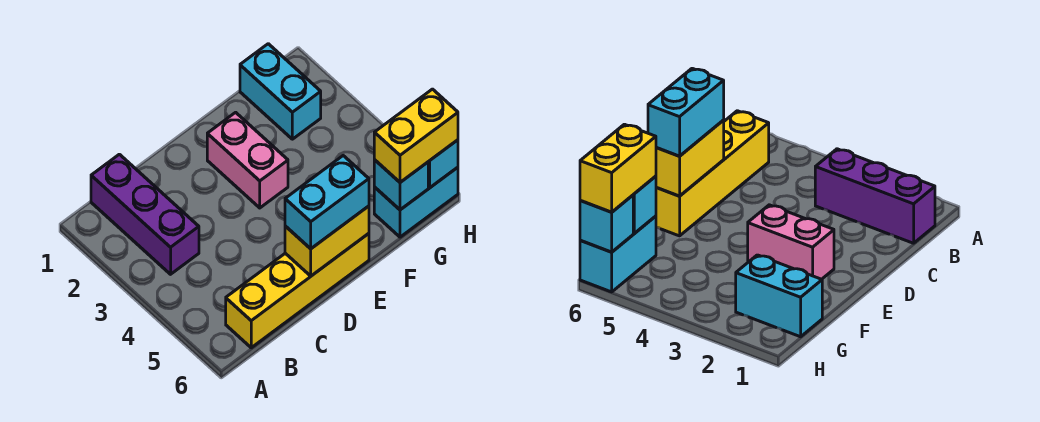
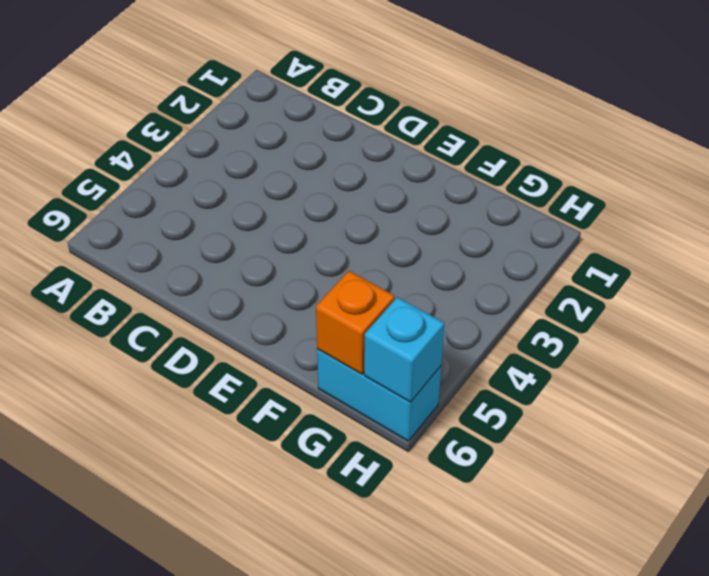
orange 1x1 brick [316,271,395,374] -> cyan 1x1 brick [374,160,428,210]
none -> purple 1x3 brick [91,154,199,274]
none -> yellow 1x4 brick [226,234,369,348]

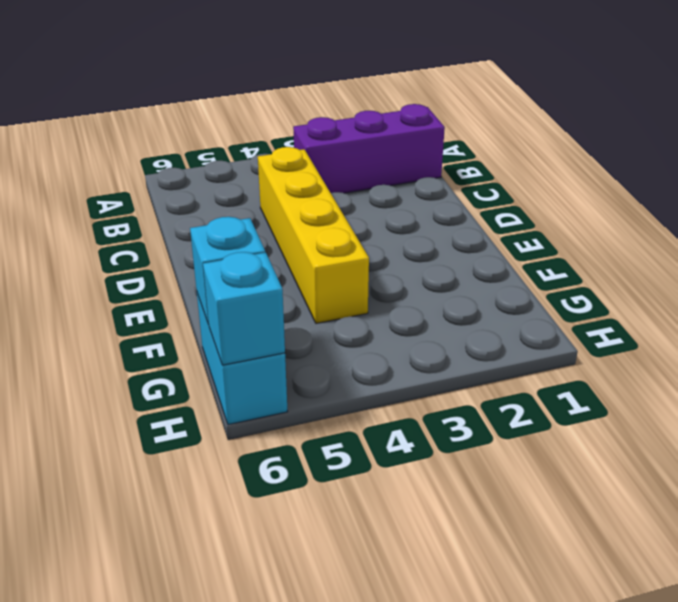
yellow 1x4 brick [258,147,369,323] -> yellow 1x4 brick moved to [226,234,369,348]
none -> pink 1x2 brick [207,112,288,208]
none -> cyan 1x2 brick [240,44,321,139]

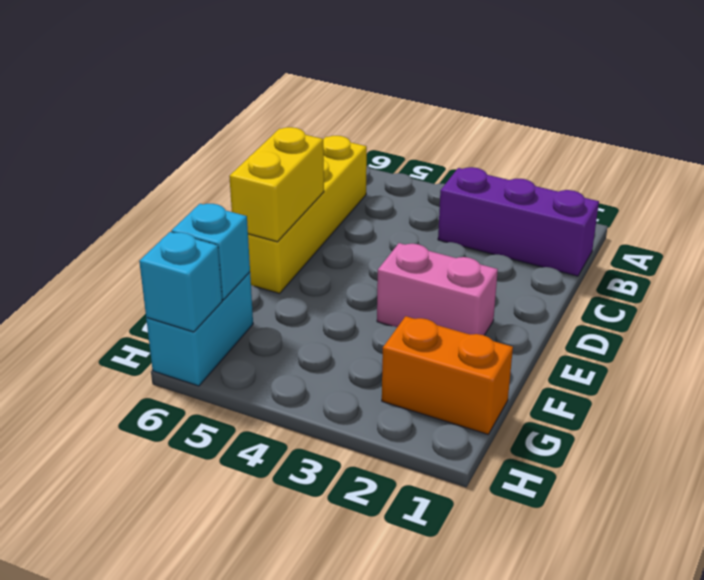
orange 1x2 brick [382,316,513,434] -> cyan 1x2 brick [240,44,321,139]
none -> cyan 1x2 brick [285,156,369,249]
none -> yellow 1x2 brick [374,89,458,182]

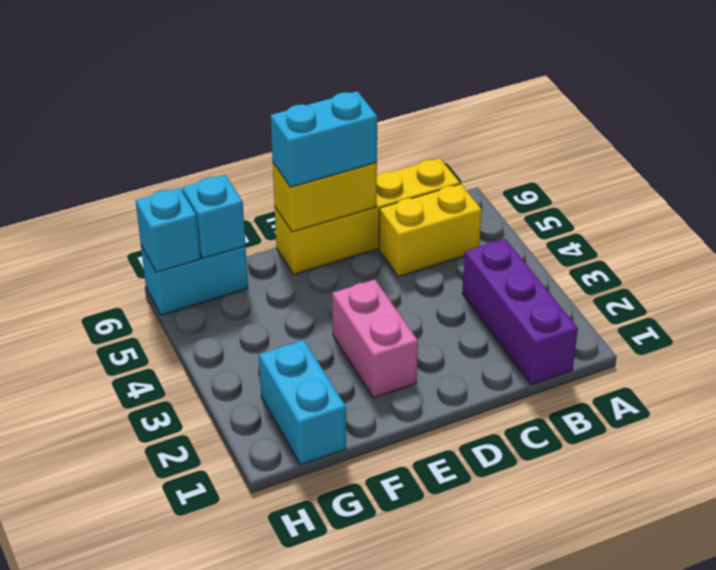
yellow 1x2 brick [379,184,482,277] -> yellow 1x2 brick moved to [374,89,458,182]

